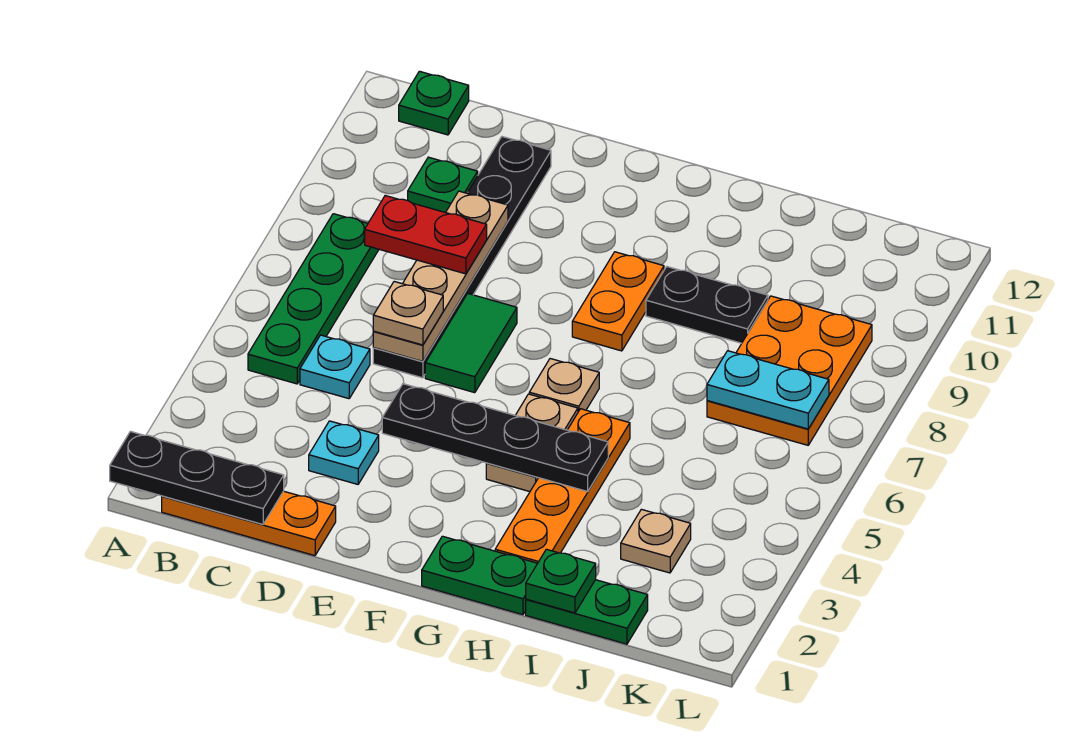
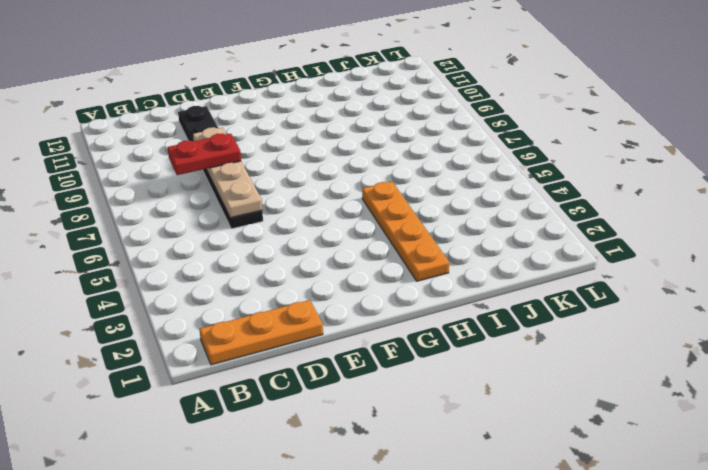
none -> green 1x4 plate [248,214,379,384]
none -> green 1x1 plate [399,71,469,135]
none -> cyan 1x1 plate [300,335,370,399]

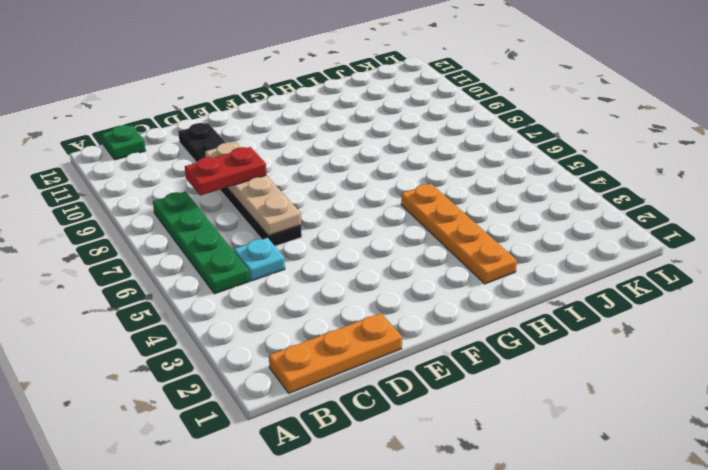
none -> green 1x1 plate [408,157,478,212]
none -> cyan 1x1 plate [309,421,379,484]
none -> green 1x2 tile [425,294,517,393]

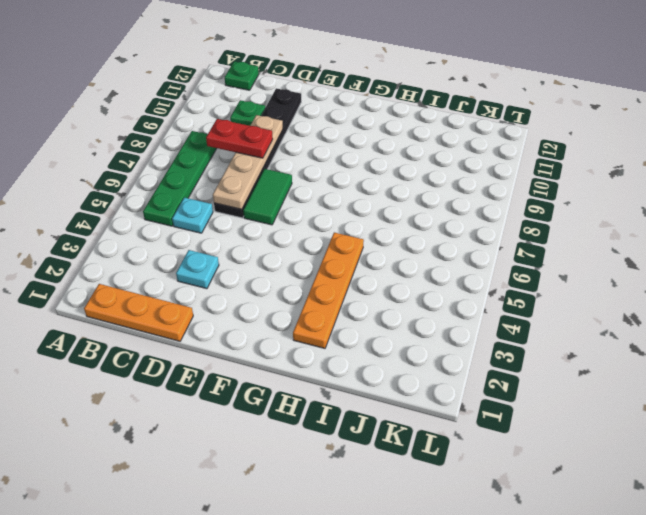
none -> green 1x2 plate [422,536,538,615]
none -> tan 1x2 plate [486,394,578,492]
none -> tan 1x1 plate [529,359,599,412]

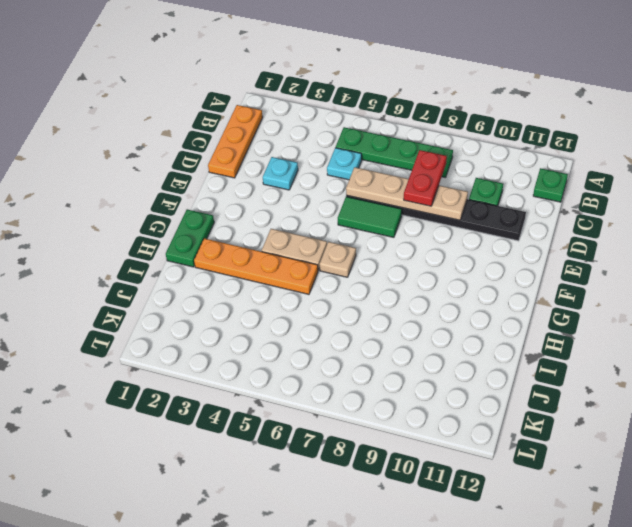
none -> orange 1x2 plate [572,252,664,351]
none -> black 1x2 plate [646,267,768,343]
none -> green 1x2 plate [526,580,648,644]

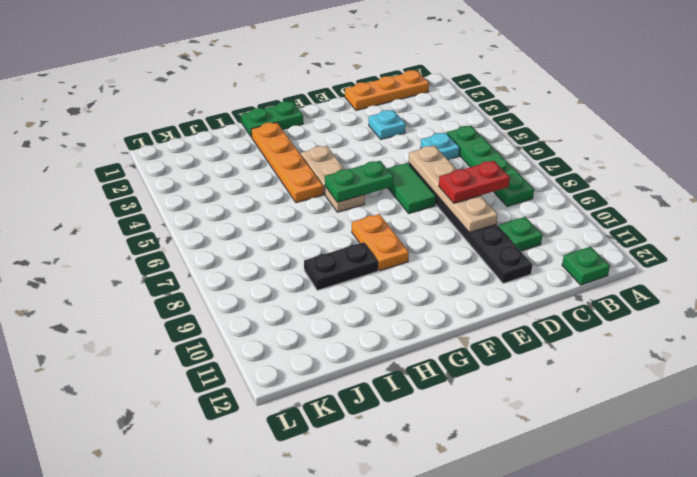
green 1x2 plate [325,161,394,202] -> green 1x2 plate moved to [526,580,648,644]
none -> tan 1x1 plate [621,509,691,573]
none -> orange 2x3 plate [707,296,872,445]
none -> black 1x3 plate [110,432,284,524]

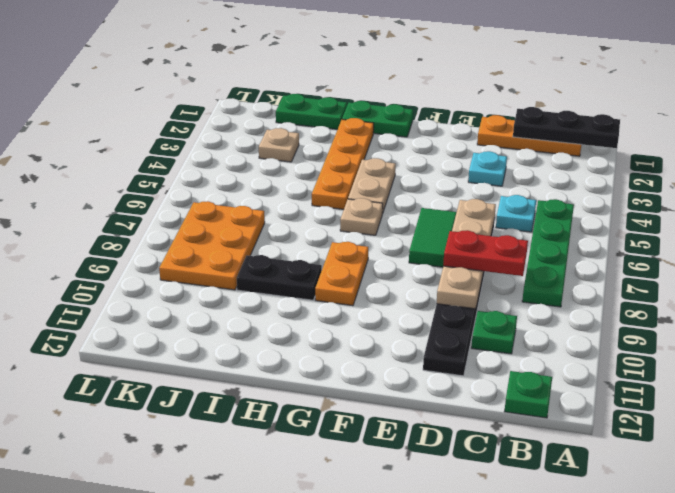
none -> black 1x4 plate [382,384,608,491]
none -> green 1x1 plate [526,549,596,613]
none -> cyan 1x2 plate [707,351,829,429]

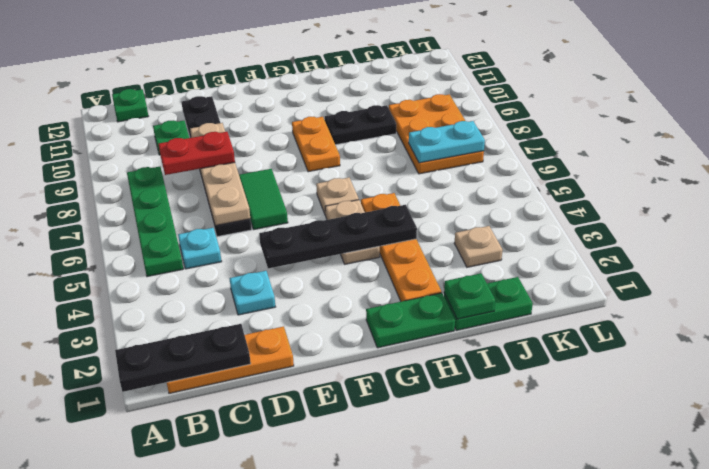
none -> tan 1x1 plate [373,281,443,345]

